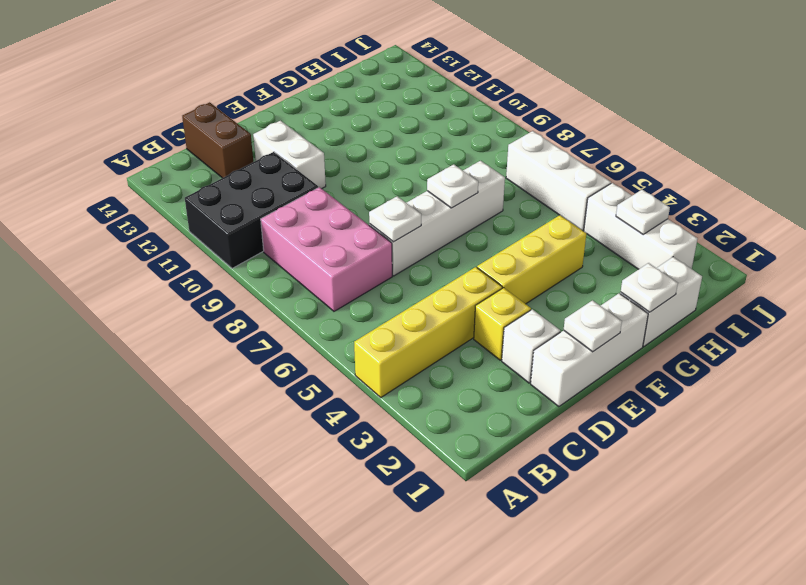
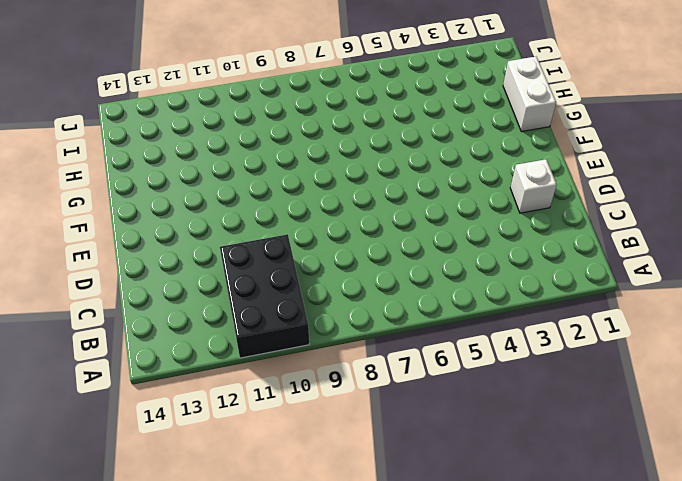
none -> yellow 1x4 brick [354,267,502,397]
none -> pink 2x3 brick [261,187,392,311]
none -> brown 1x2 brick [182,102,253,178]

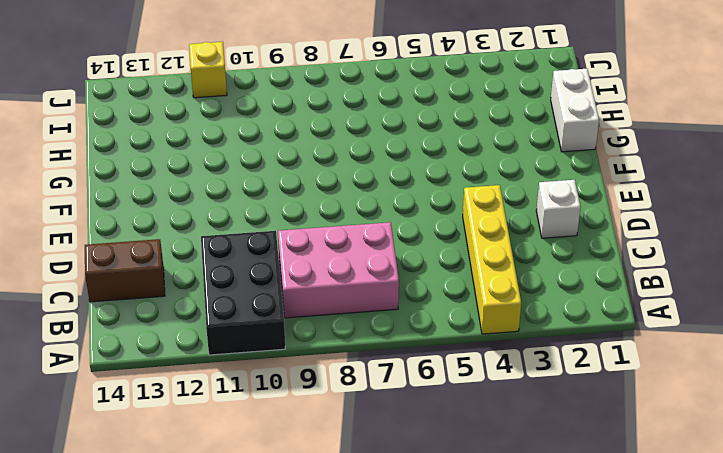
yellow 1x1 brick [189,42,227,98] -> yellow 1x1 brick moved to [474,288,531,360]
none -> white 1x3 brick [531,293,648,407]
none -> white 1x4 brick [369,161,505,276]
none -> white 1x2 brick [253,121,326,189]

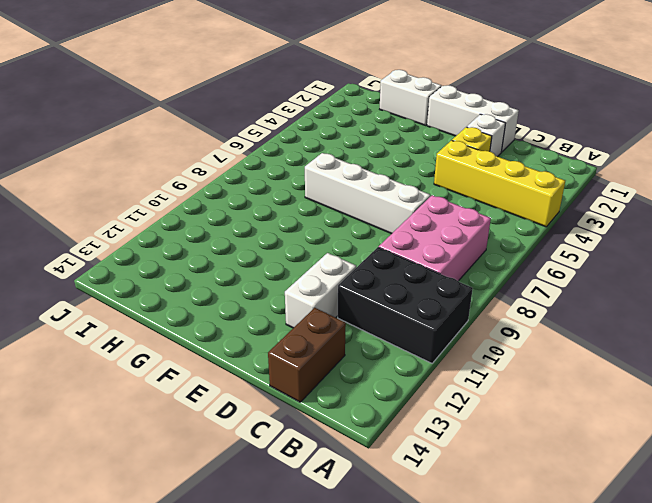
none -> yellow 1x3 brick [477,215,586,304]
none -> white 1x3 brick [584,183,697,269]
none -> white 1x3 brick [506,131,611,231]

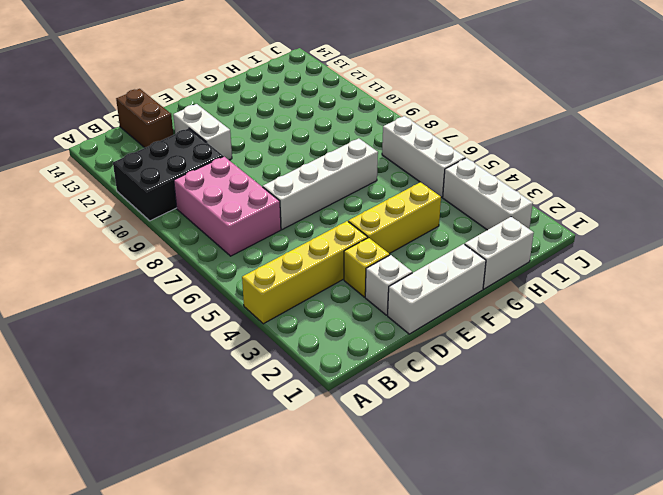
none -> white 1x1 plate [369,196,421,242]
none -> white 1x1 plate [564,300,622,352]
none -> white 1x1 plate [427,164,478,208]

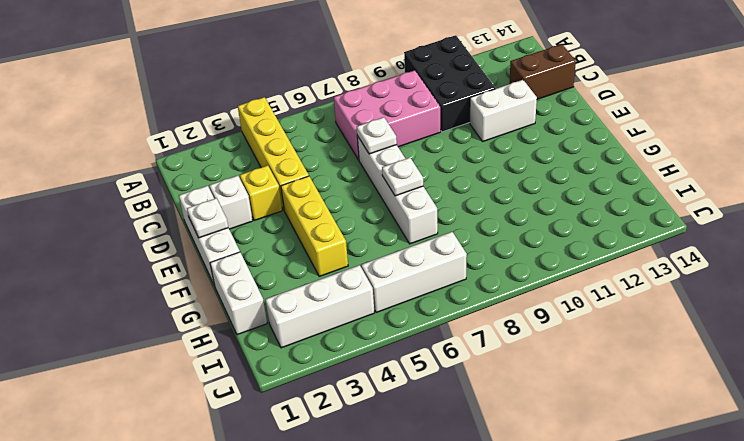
none -> white 1x1 plate [621,263,678,312]
none -> white 1x1 plate [616,189,670,234]

